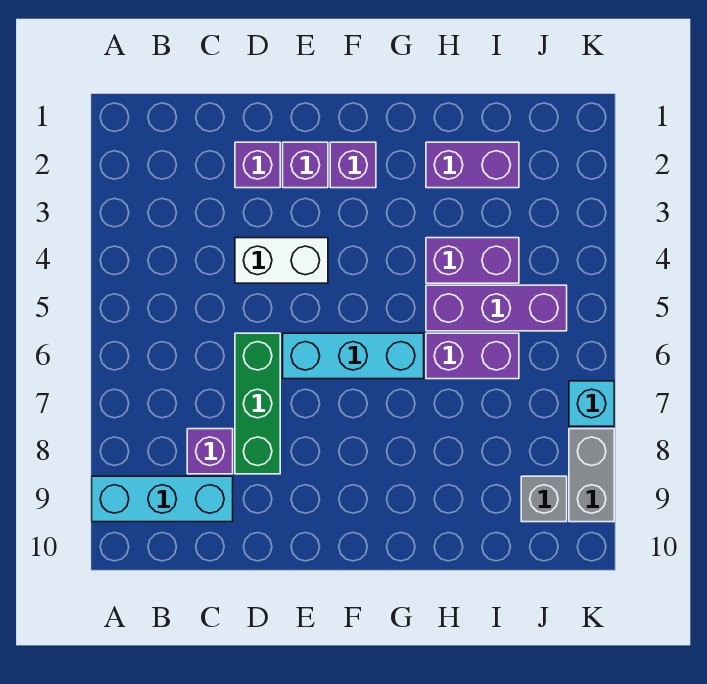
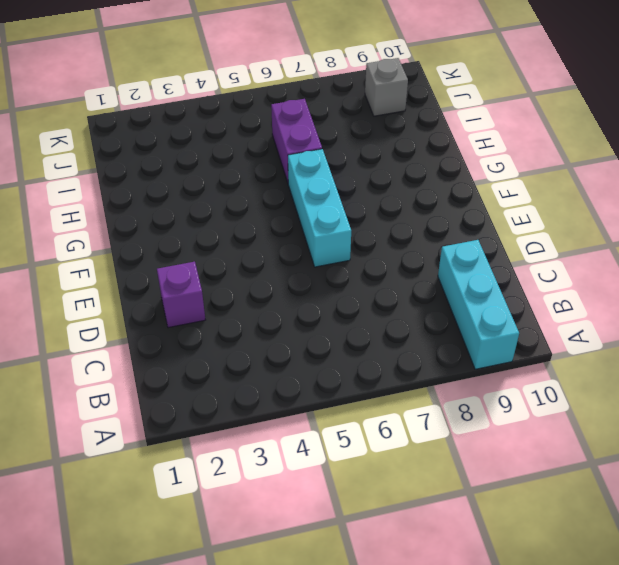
none -> purple 1x1 brick [187,429,233,474]
none -> white 1x2 brick [235,238,328,283]
none -> green 1x3 brick [235,333,280,474]

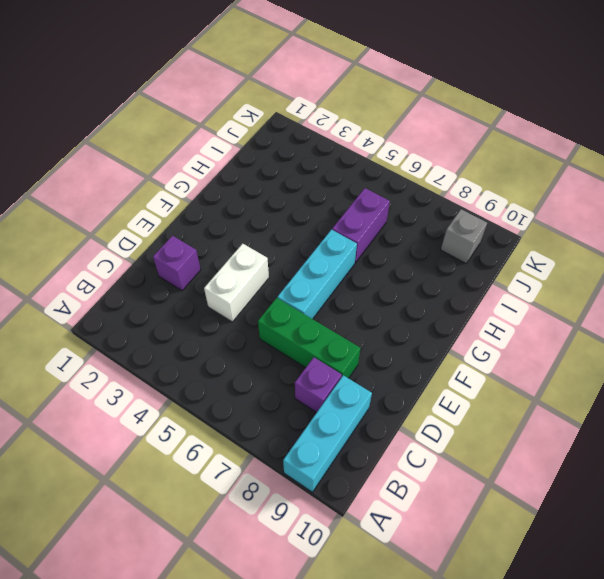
none -> purple 1x1 brick [283,142,328,188]
none -> purple 1x1 brick [330,142,376,188]
none -> purple 1x2 brick [426,142,519,188]

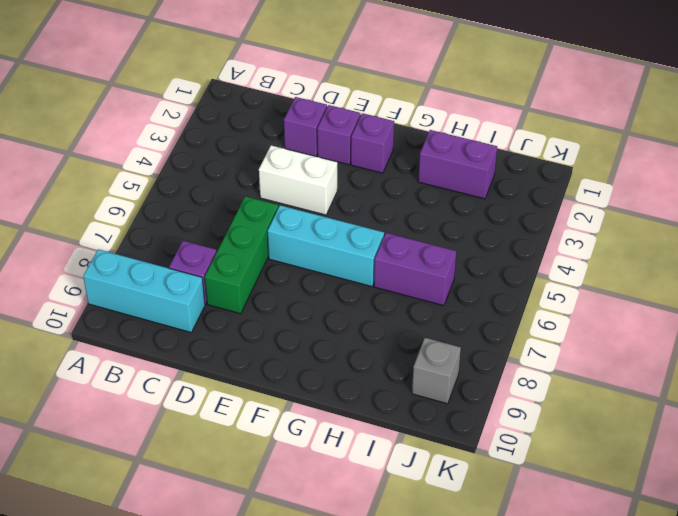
none -> purple 1x2 brick [426,238,519,283]
none -> purple 1x3 brick [426,285,567,331]
none -> cyan 1x1 brick [569,381,614,426]

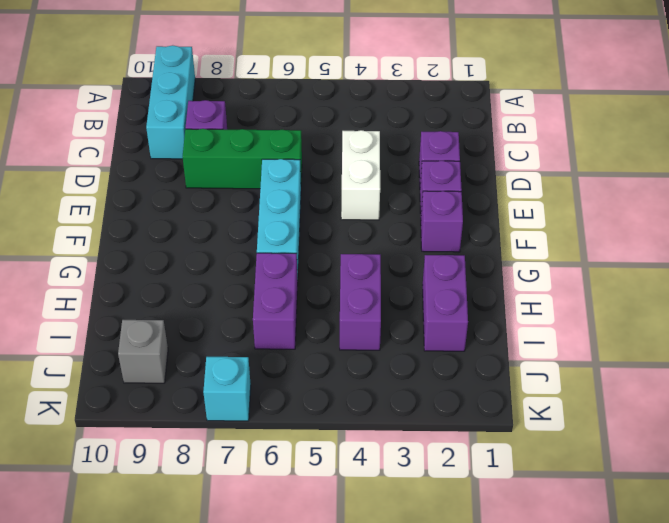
none -> purple 1x3 brick [426,285,567,331]
none -> grey 1x2 brick [569,429,614,522]

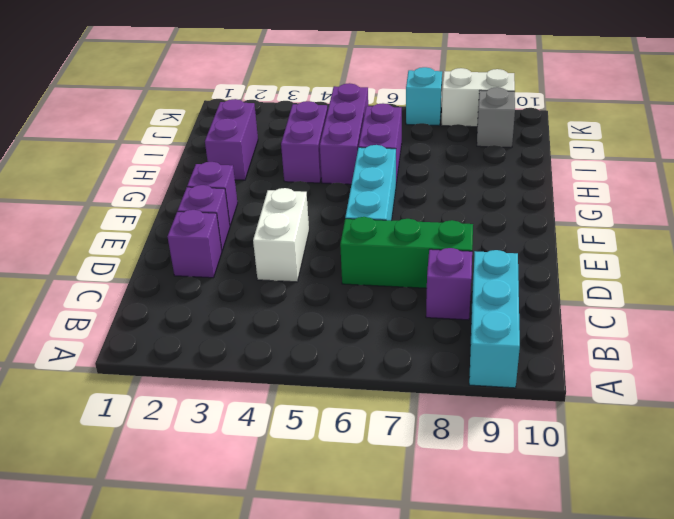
white 1x2 brick [441,68,515,127] -> grey 1x2 brick [569,429,614,522]

